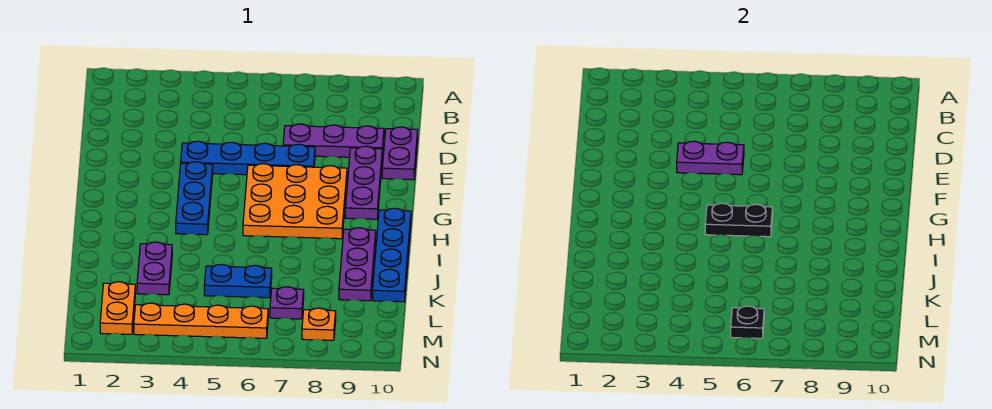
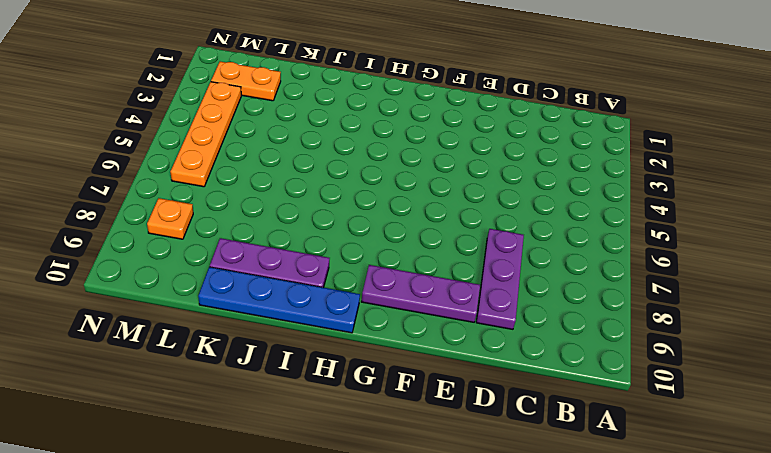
none -> purple 1x2 plate [382,127,418,180]
none -> blue 1x4 plate [181,141,315,175]
none -> blue 1x3 plate [176,162,213,235]

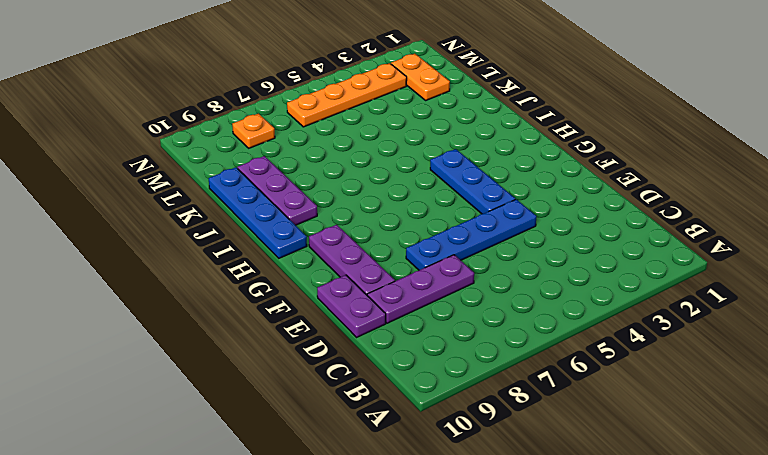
none -> orange 3x3 plate [243,164,347,239]
none -> purple 1x2 plate [137,242,172,295]
none -> blue 1x2 plate [204,264,272,298]

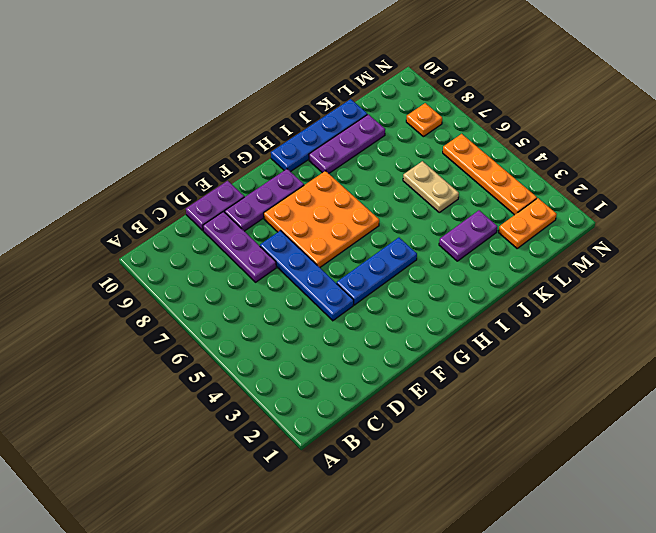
tan 1x2 plate [403,161,459,212] -> blue 1x2 plate [204,264,272,298]
none -> purple 1x1 plate [270,287,304,319]
none -> purple 1x2 plate [677,141,744,175]
none -> black 1x2 plate [705,203,773,237]

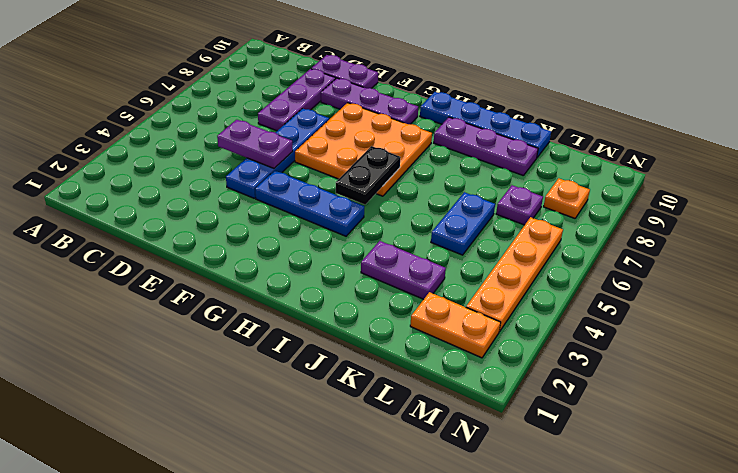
purple 1x2 plate [217,120,293,168] -> purple 1x2 plate turned to [677,141,744,175]
none -> black 1x1 plate [731,306,764,338]

